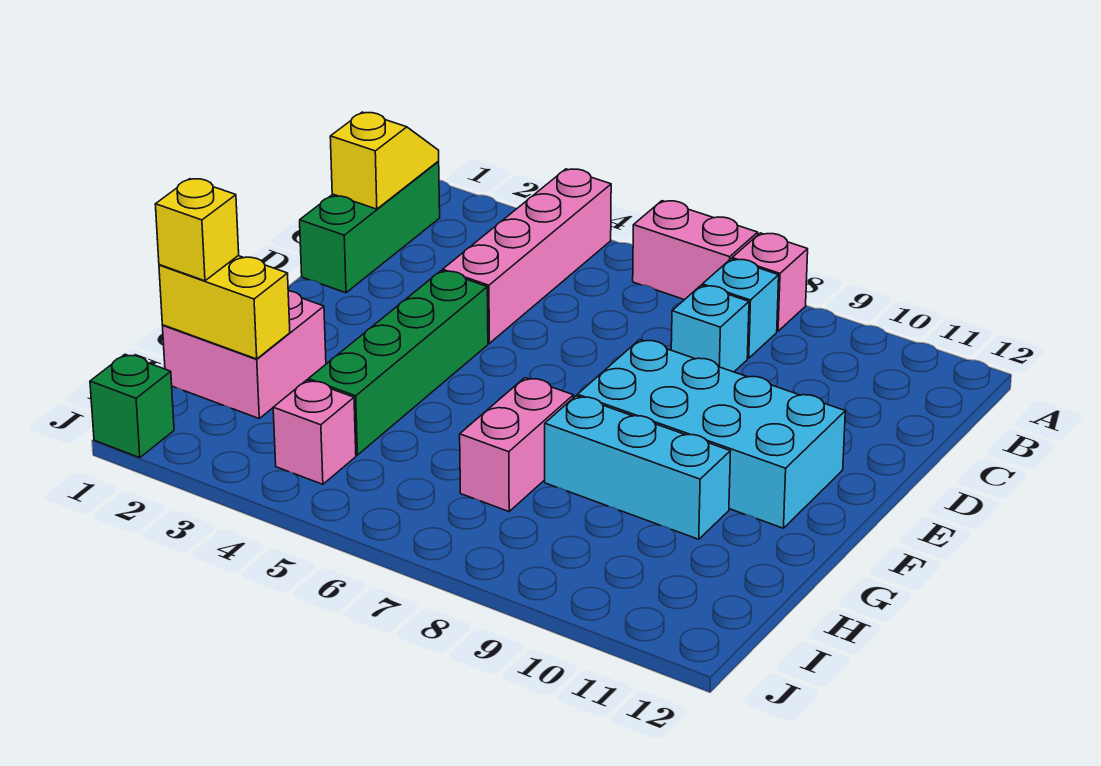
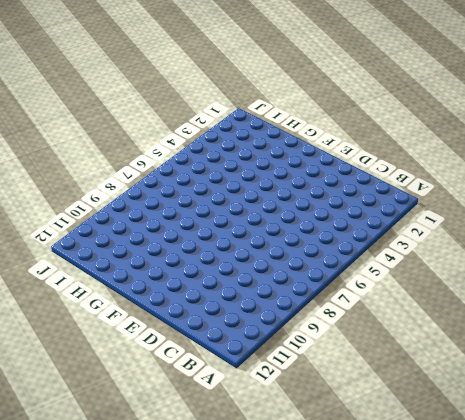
none -> pink 1x4 brick [443,169,611,343]
none -> pink 1x2 brick [633,201,758,300]
none -> pink 1x1 brick [732,233,808,331]

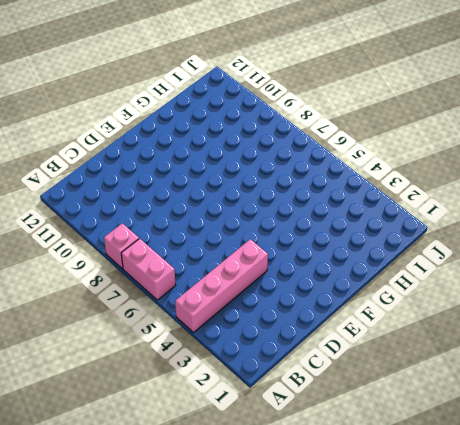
none -> green 1x3 brick [300,162,440,293]
none -> cyan 1x1 brick [702,259,779,358]
none -> cyan 1x1 brick [671,285,749,372]

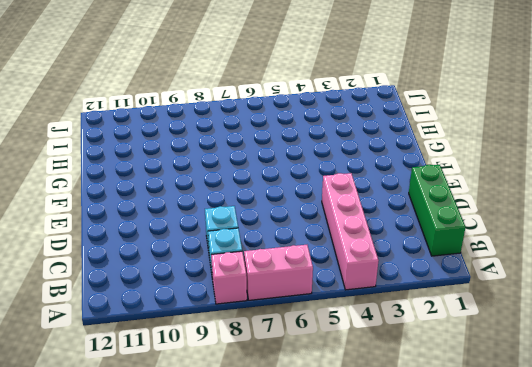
none -> green 1x4 brick [308,271,488,455]
none -> cyan 2x4 brick [577,340,845,528]
none -> pink 2x2 brick [162,291,326,418]

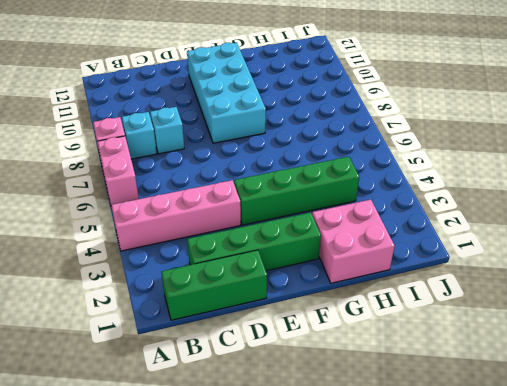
green 1x4 brick [187,212,321,271] -> none
none -> pink 1x2 brick [460,378,573,512]
none -> cyan 1x3 brick [545,396,730,539]
none -> pink 1x1 brick [273,380,356,484]

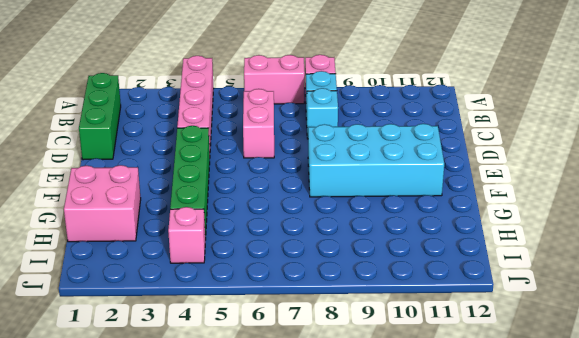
pink 1x2 brick [243,89,274,158] -> pink 1x2 brick moved to [460,378,573,512]
none -> cyan 1x3 brick [545,396,730,539]
none -> green 1x1 brick [90,355,174,458]
none -> yellow 1x2 slope [330,112,439,209]

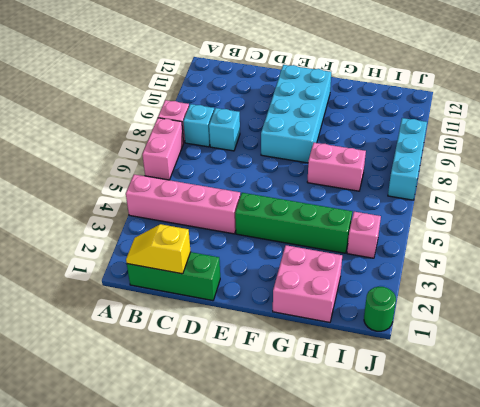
green 1x1 round brick [364,287,396,331] -> green 1x1 brick [90,355,174,458]
cyan 1x3 brick [388,118,427,200] -> cyan 1x3 brick moved to [545,396,730,539]
none -> yellow 1x2 brick [159,256,290,359]
none -> yellow 1x1 brick [155,179,239,281]

